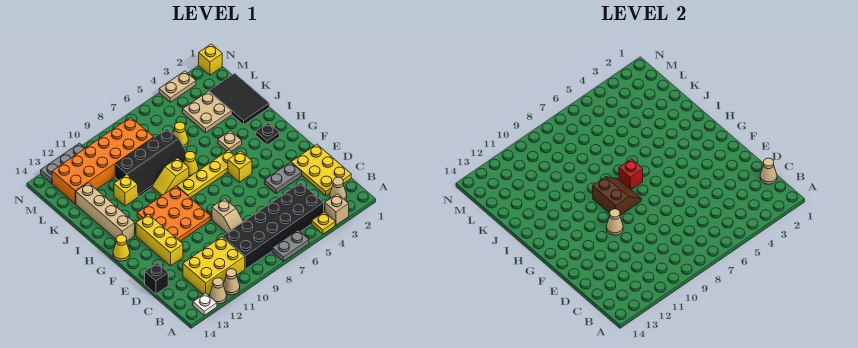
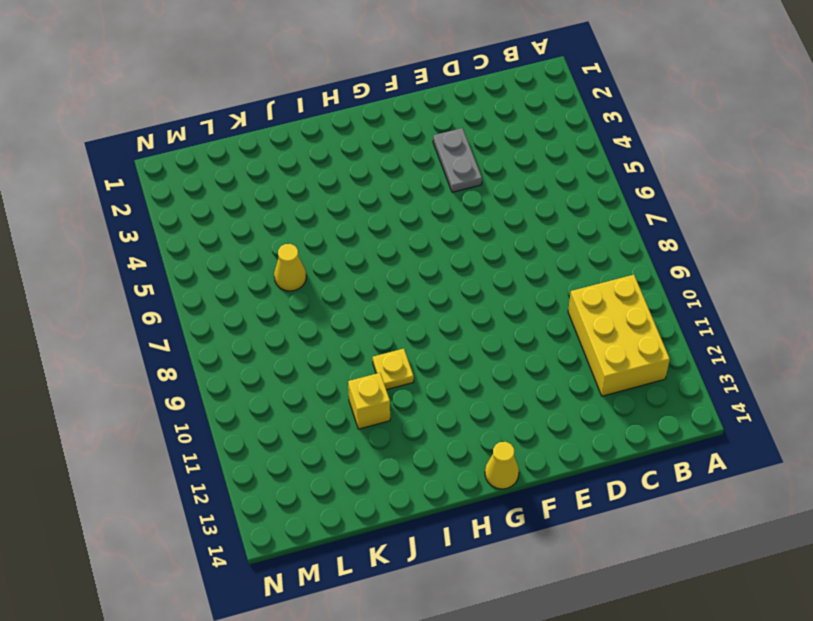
yellow 1x1 plate [373,349,414,390] -> yellow 1x1 plate moved to [312,212,335,234]
none -> tan 1x1 brick [325,194,349,225]
none -> grey 1x2 plate [272,230,309,261]
none -> tan 1x1 cone [223,269,240,295]
none -> tan 1x1 cone [210,278,227,304]

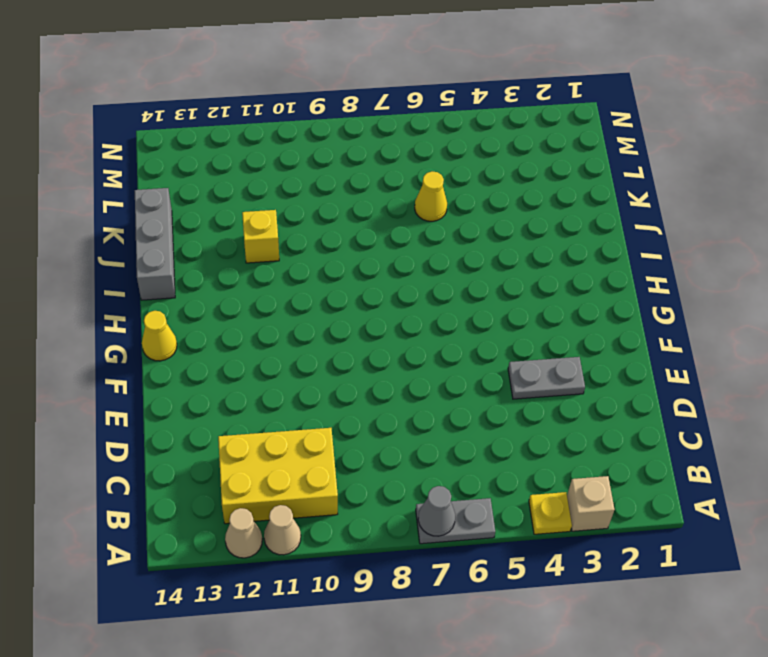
grey 1x1 cone [418,486,455,536] -> none
grey 1x3 brick [135,188,175,300] -> none
none -> white 1x1 plate [193,293,217,316]
none -> tan 1x1 cone [330,177,347,200]
none -> black 2x6 brick [223,183,324,269]
none -> yellow 2x3 plate [291,144,351,196]

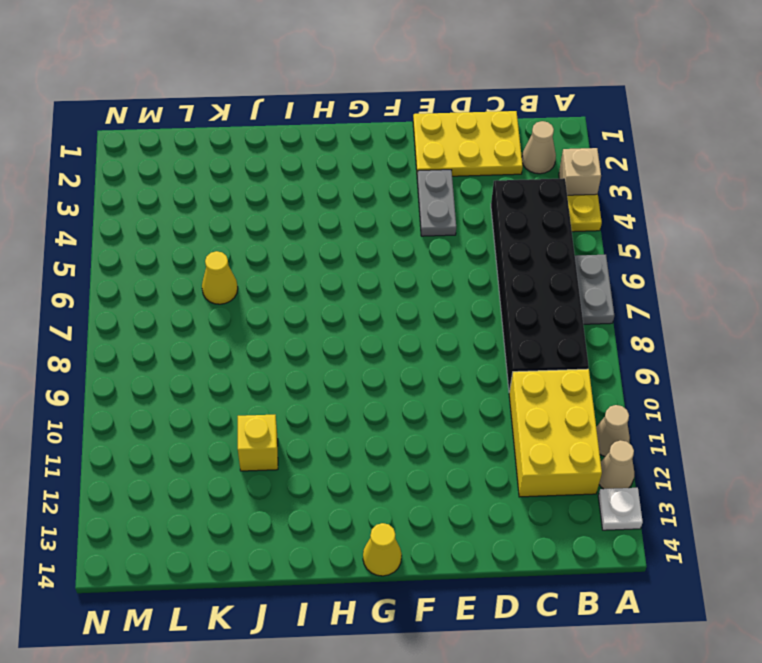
none -> tan 1x2 slope [212,199,244,233]
none -> black 1x1 brick [145,263,168,294]
none -> yellow 1x3 brick [136,214,183,266]
none -> orange 3x3 plate [137,186,211,241]

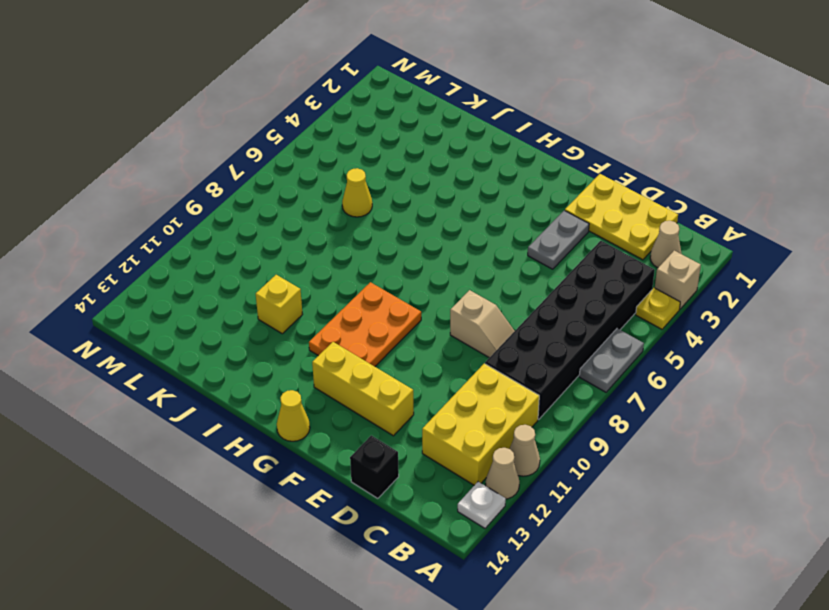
orange 2x3 plate [309,282,421,367] -> orange 3x3 plate [137,186,211,241]
none -> yellow 1x1 brick [228,151,252,182]
none -> black 1x1 plate [256,123,280,145]
none -> yellow 1x4 plate [177,150,234,198]
none -> tan 1x4 brick [76,183,135,241]

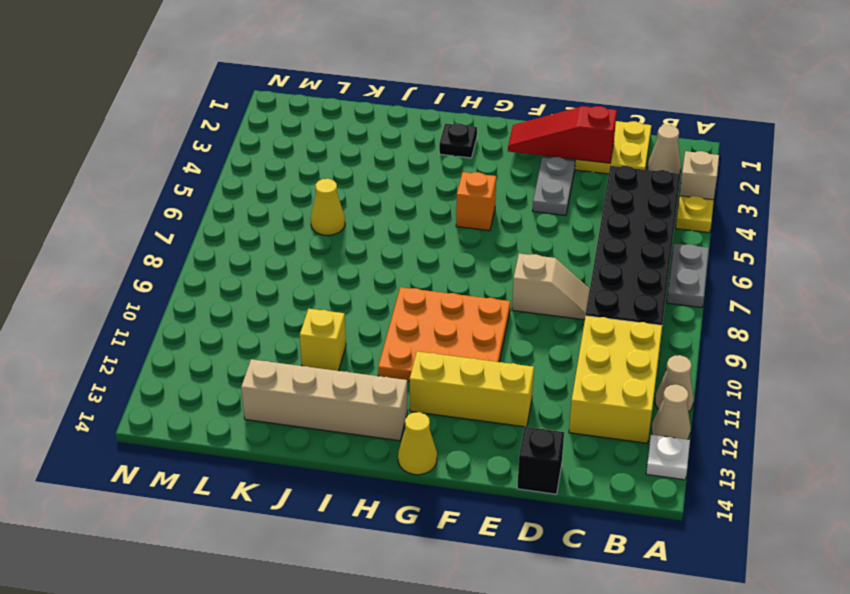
red 1x3 slope [508,106,617,163] -> none
orange 1x1 brick [456,172,496,231] -> yellow 1x1 brick [228,151,252,182]
none -> yellow 1x4 plate [177,150,234,198]
none -> tan 1x1 plate [218,131,242,152]
none -> yellow 1x1 cone [184,152,199,177]
none -> yellow 1x2 slope [152,158,189,196]

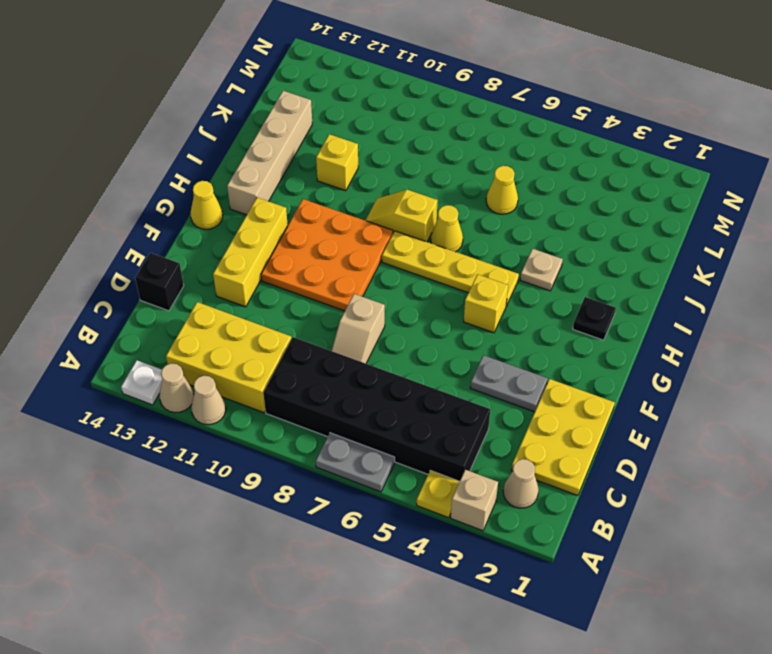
none -> black 2x3 tile [209,73,269,125]
none -> black 2x4 slope [115,129,187,197]
none -> tan 2x2 plate [183,91,231,133]
none -> orange 2x6 brick [52,117,154,204]

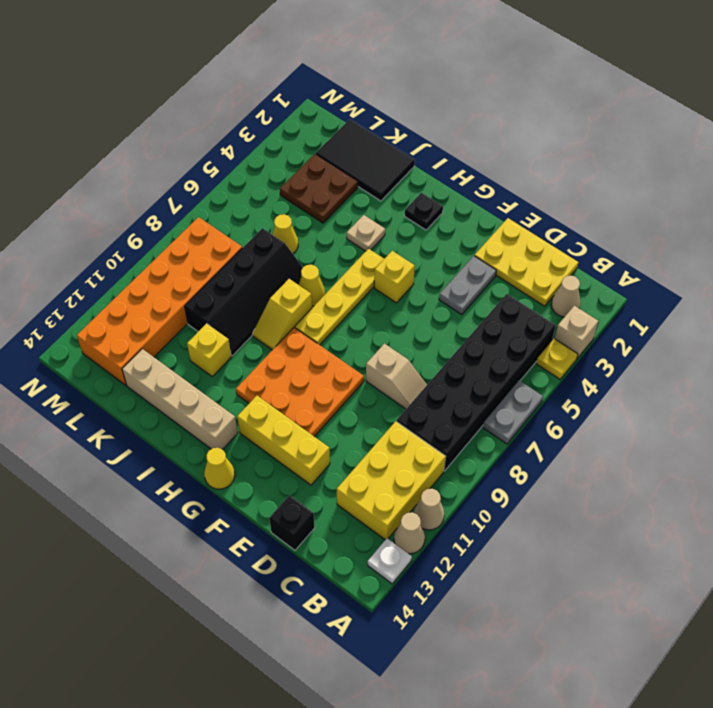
brown 2x2 plate [280,154,358,223] -> tan 2x2 plate [183,91,231,133]
none -> yellow 1x1 brick [199,44,222,75]
none -> tan 1x2 plate [159,71,196,102]
none -> grey 1x3 plate [41,143,85,183]
none -> tan 1x1 cone [760,158,777,184]

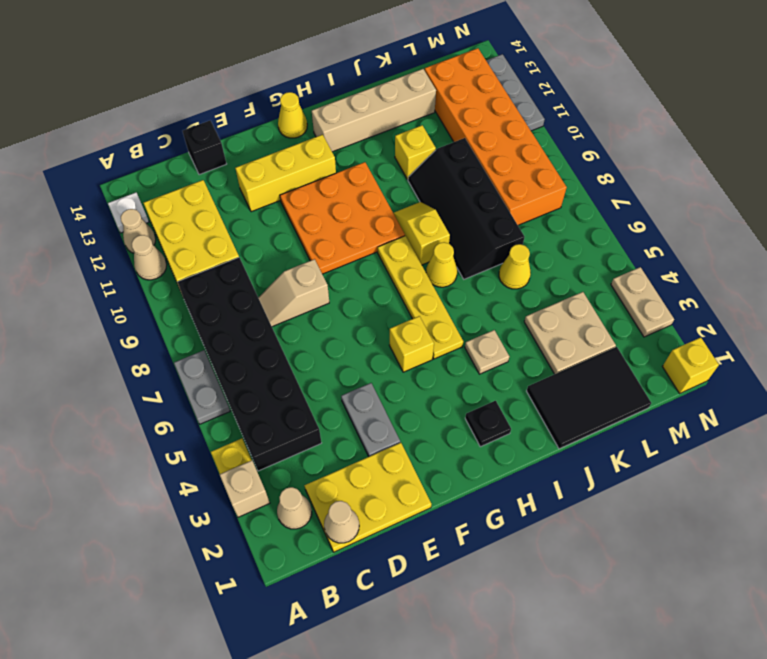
none -> tan 1x1 cone [607,209,623,235]
none -> brown 2x2 slope [593,177,641,215]
none -> red 1x1 brick [619,159,643,190]

